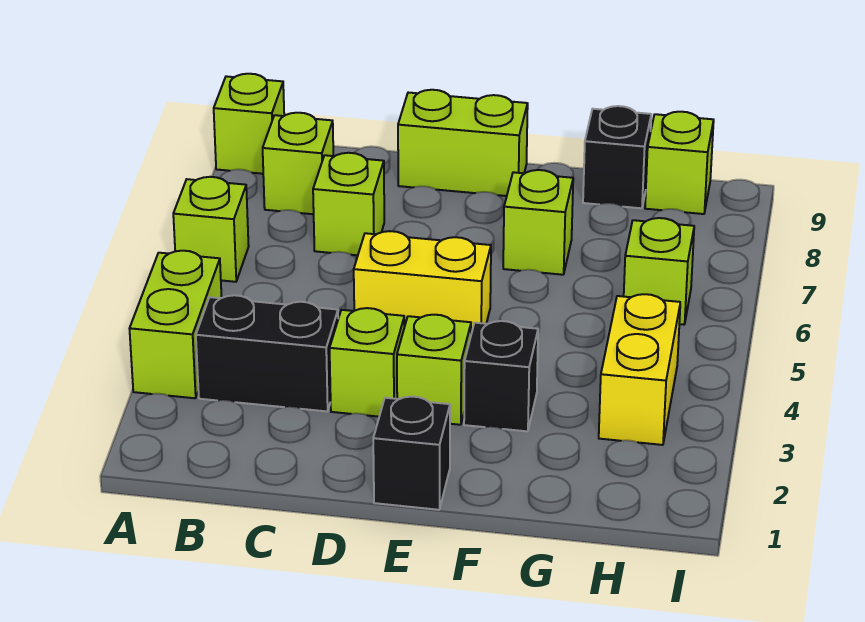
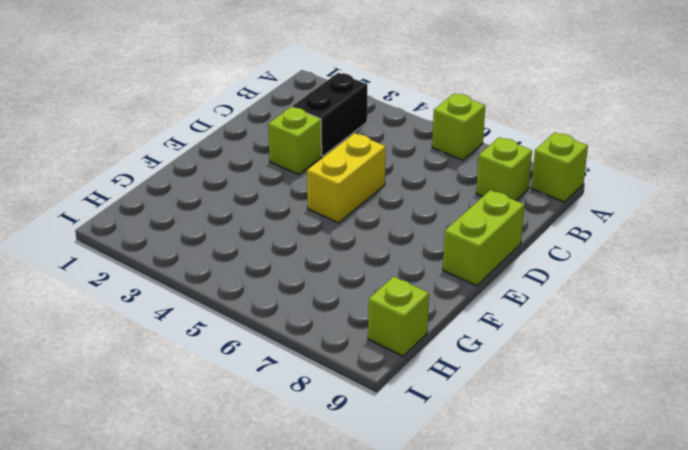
none -> lime 1x2 brick [129,251,222,398]
none -> lime 1x1 brick [313,153,384,255]
none -> black 1x1 brick [373,396,450,510]

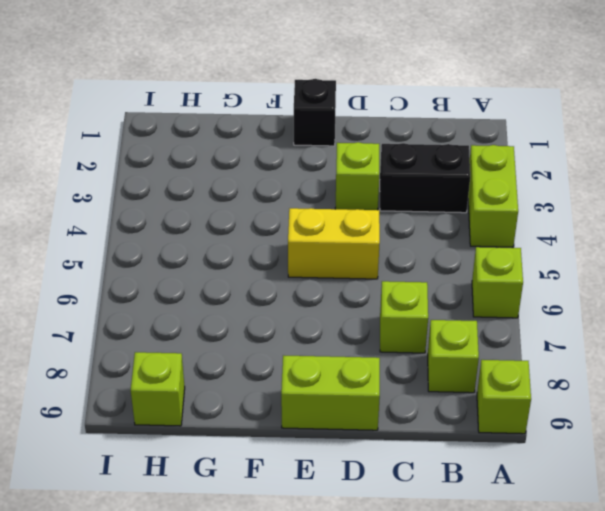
none -> lime 1x1 brick [397,315,471,425]
none -> black 1x1 brick [464,321,538,431]
none -> lime 1x1 brick [503,170,573,275]

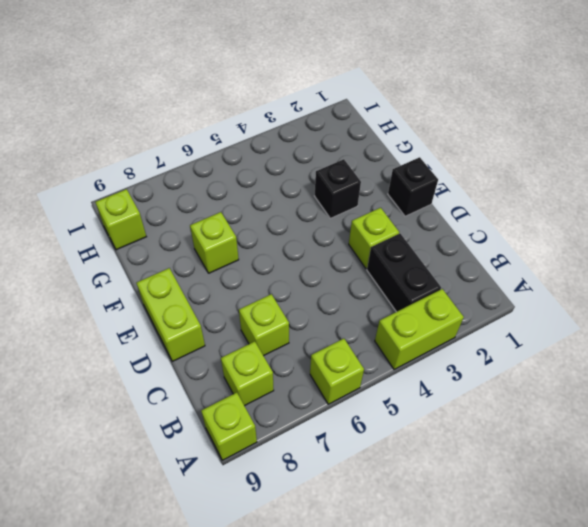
none -> yellow 1x2 brick [354,231,491,334]
none -> lime 1x1 brick [397,315,471,425]
none -> black 1x1 brick [583,106,651,208]

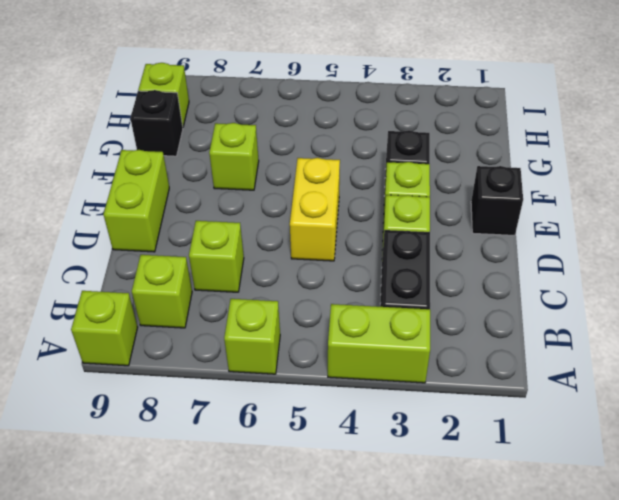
none -> yellow 1x2 brick [599,294,680,445]
none -> lime 1x1 brick [624,218,694,325]

